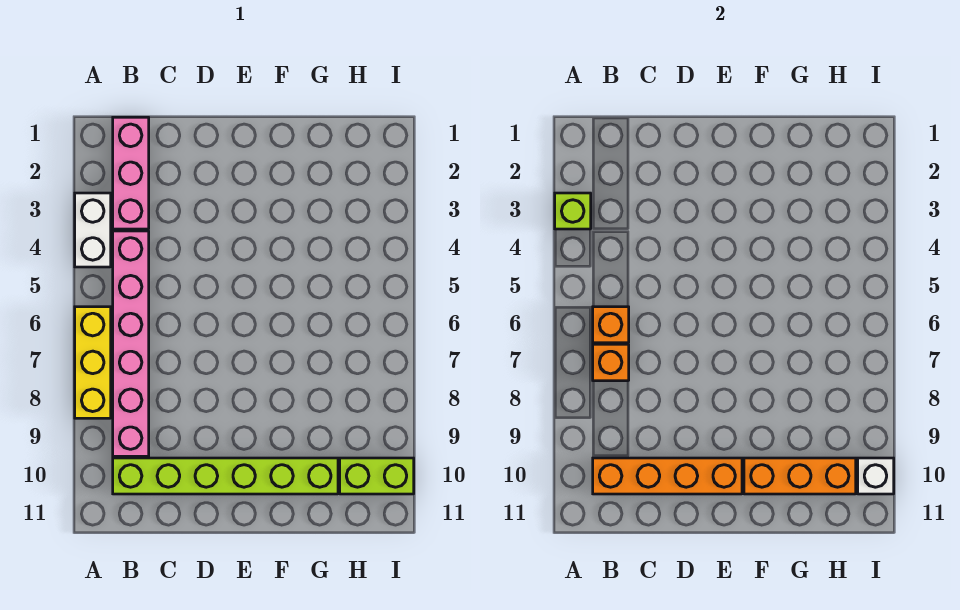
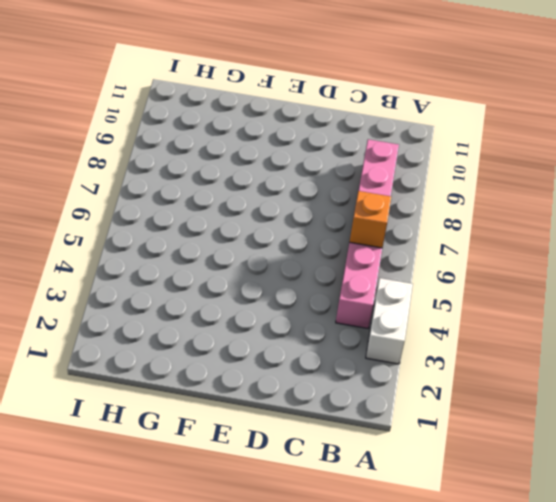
none -> yellow 1x3 brick [75,307,111,418]
none -> pink 1x3 brick [113,117,149,229]
none -> lime 1x6 brick [113,458,338,494]

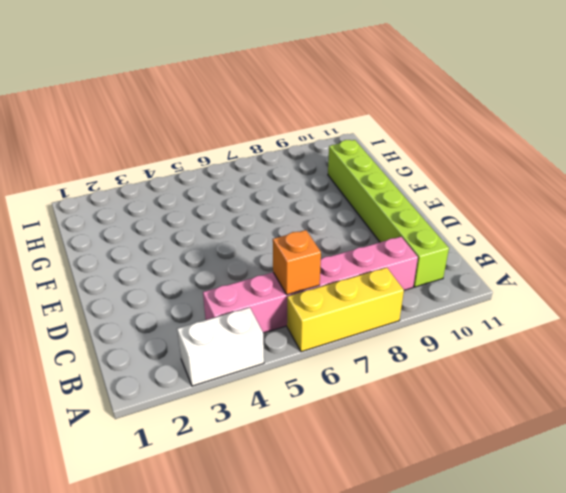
none -> pink 1x3 brick [113,117,149,229]
none -> lime 1x2 brick [340,458,414,494]
none -> lime 1x1 brick [555,193,591,229]

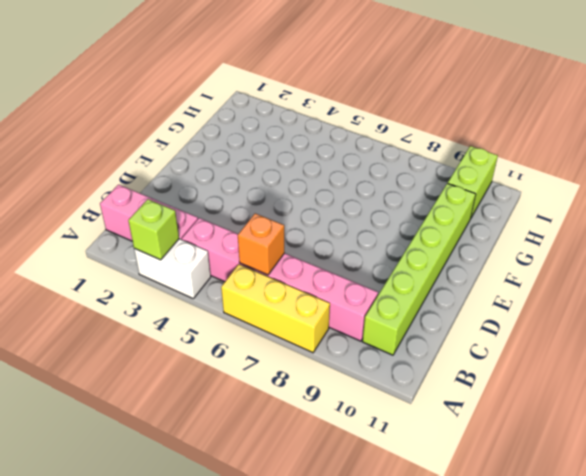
none -> orange 1x1 brick [593,344,629,381]
none -> orange 1x4 brick [593,458,742,494]
none -> orange 1x3 brick [744,458,856,494]

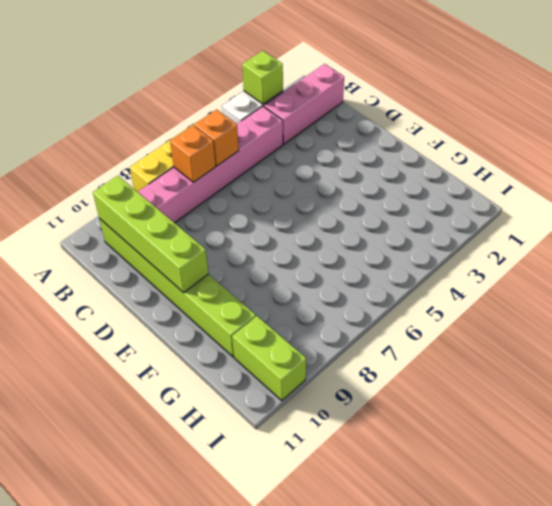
lime 1x4 brick [93,176,208,293] -> orange 1x4 brick [593,458,742,494]
none -> orange 1x3 brick [744,458,856,494]
none -> white 1x1 brick [858,458,894,494]

